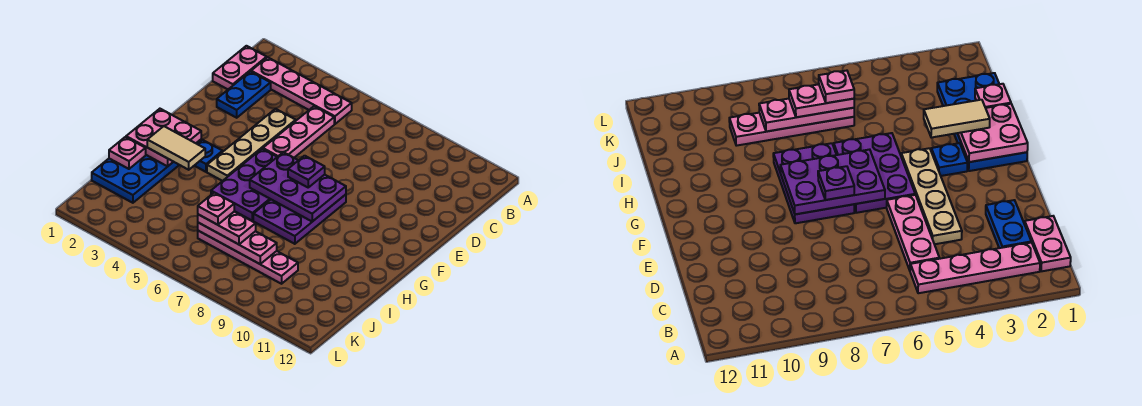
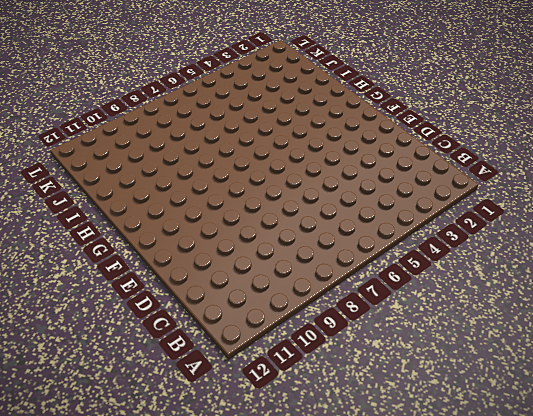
none -> pink 1x2 plate [213,46,267,89]
none -> pink 1x4 plate [251,57,352,124]
none -> blue 1x2 plate [217,72,271,118]

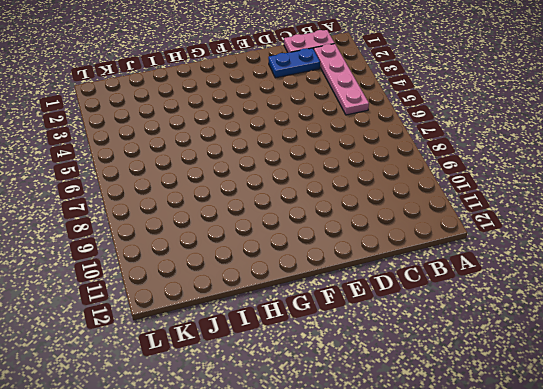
none -> pink 1x3 plate [263,106,334,158]
none -> tan 1x4 plate [207,109,296,181]
none -> purple 2x3 plate [211,149,277,221]

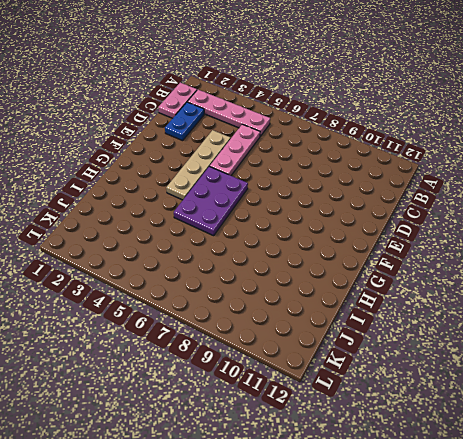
none -> purple 2x3 plate [253,195,346,244]
none -> blue 2x4 plate [92,140,201,203]
none -> blue 1x1 plate [194,140,223,172]

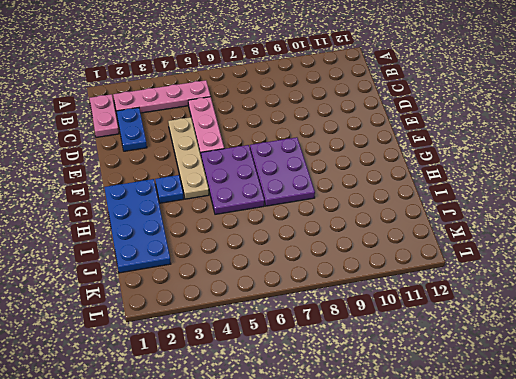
none -> pink 1x4 plate [198,231,298,284]
none -> purple 2x3 plate [250,152,346,222]
none -> pink 2x2 plate [126,109,201,166]

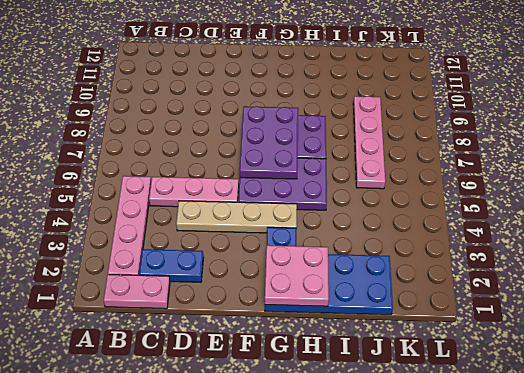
none -> pink 1x1 plate [109,137,146,169]
none -> pink 1x3 plate [198,223,277,264]
none -> purple 1x1 plate [288,156,325,187]

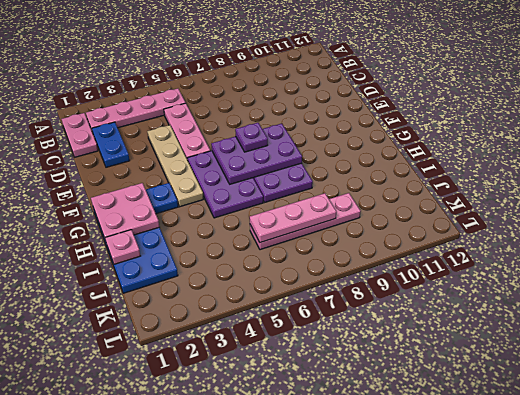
none -> tan 1x2 tile [147,126,205,170]
none -> pink 1x2 plate [198,212,256,244]
none -> pink 1x1 plate [198,193,234,225]

